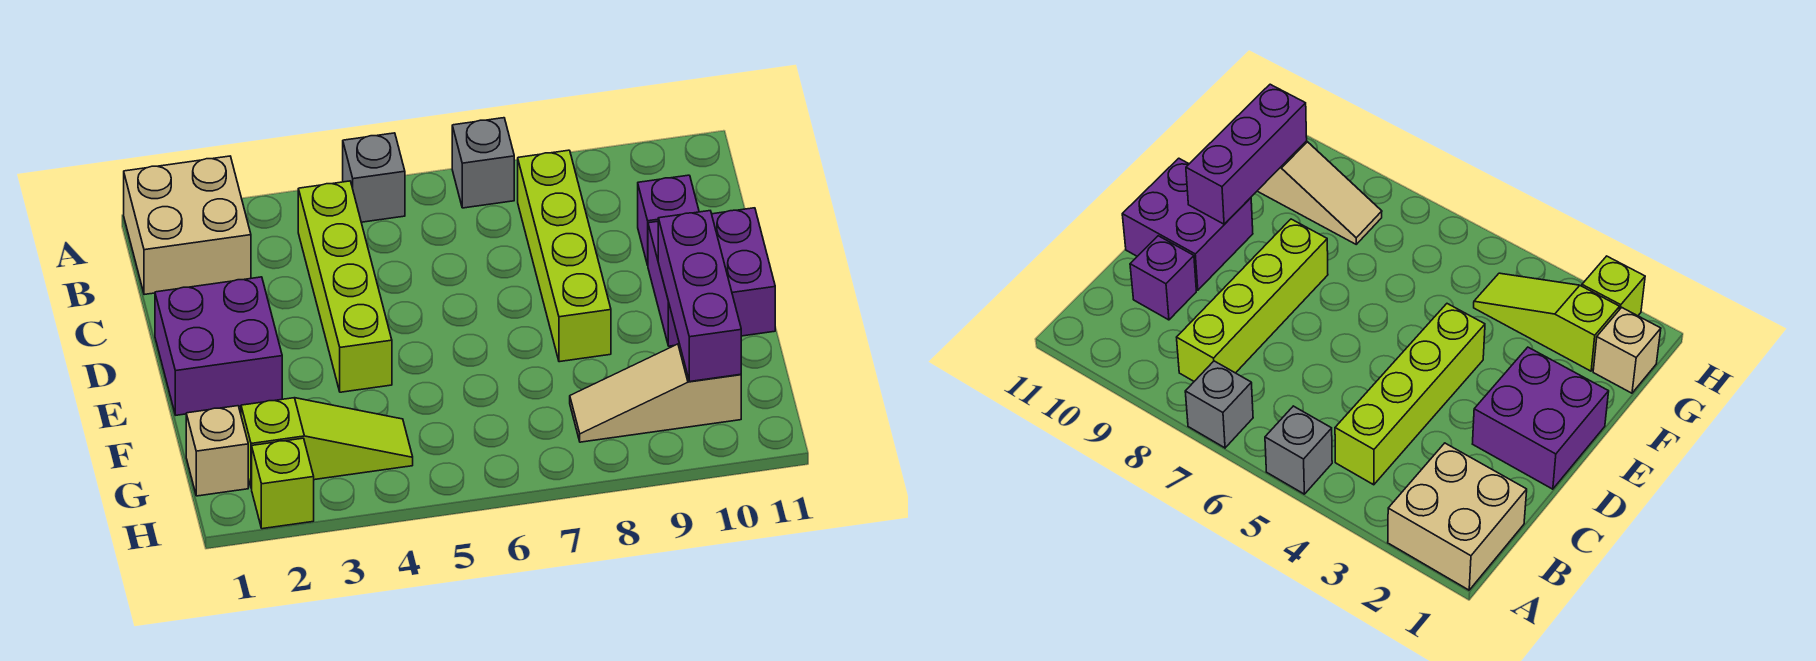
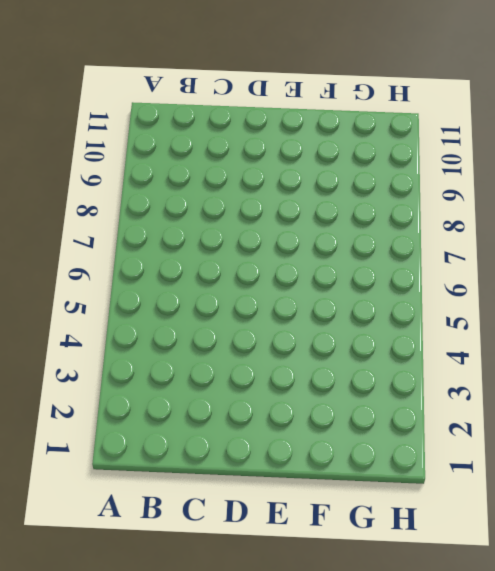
none -> tan 2x2 brick [124,156,251,295]
none -> grey 1x1 brick [343,133,405,222]
none -> grey 1x1 brick [452,118,514,208]

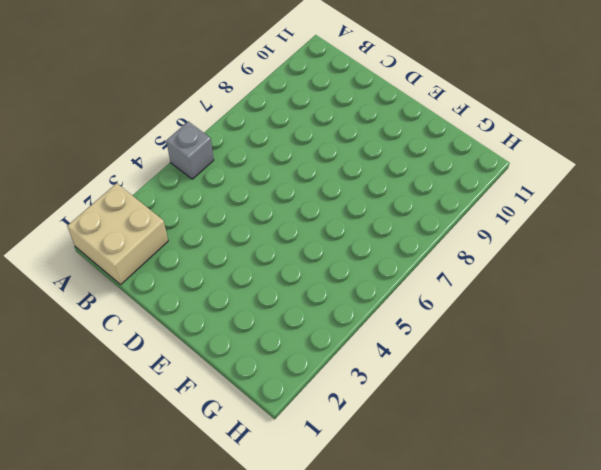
none -> grey 1x1 brick [452,118,514,208]
none -> lime 1x4 brick [298,181,392,392]
none -> lime 1x4 brick [518,150,611,362]

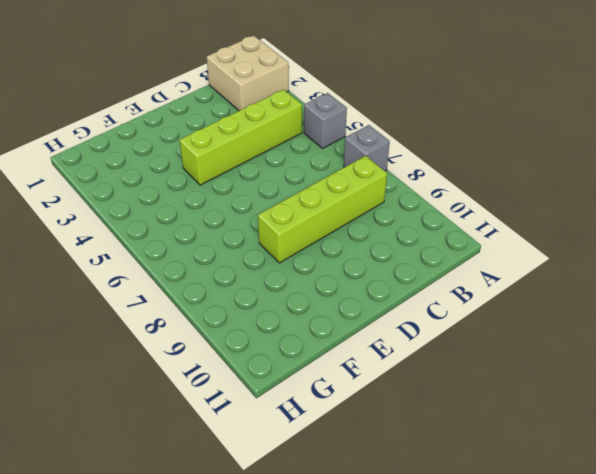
none -> purple 1x1 brick [638,175,699,265]
none -> purple 2x2 brick [155,277,282,415]
none -> purple 2x2 brick [648,208,775,346]

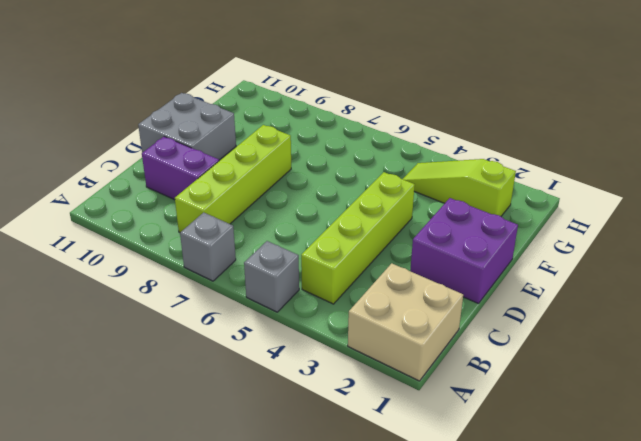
purple 1x2 brick [142,137,219,200] -> purple 1x1 brick [638,175,699,265]
grey 2x2 brick [138,93,236,160] -> purple 2x2 brick [648,208,775,346]
none -> tan 1x1 brick [186,406,248,496]
none -> tan 1x3 slope [570,344,741,442]
none -> lime 1x1 brick [252,438,314,529]

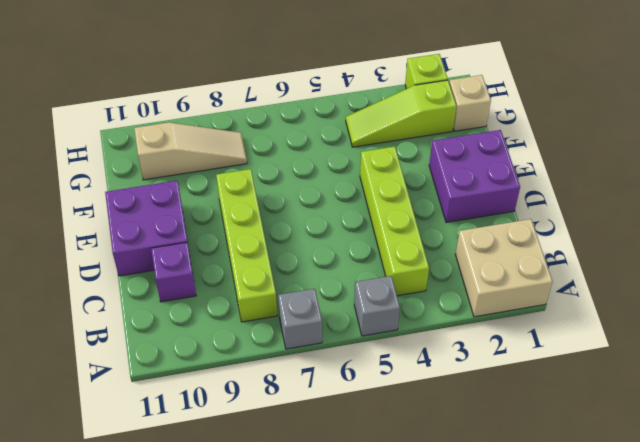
none -> purple 1x3 brick [658,211,741,381]

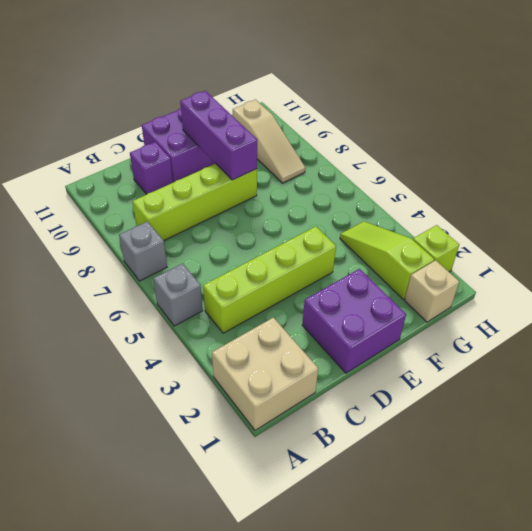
purple 1x3 brick [180,91,257,180] -> purple 1x3 brick turned to [658,211,741,381]

